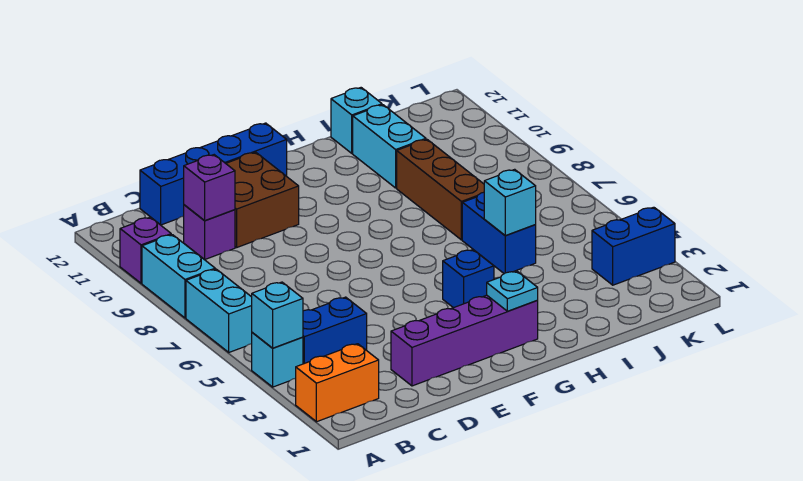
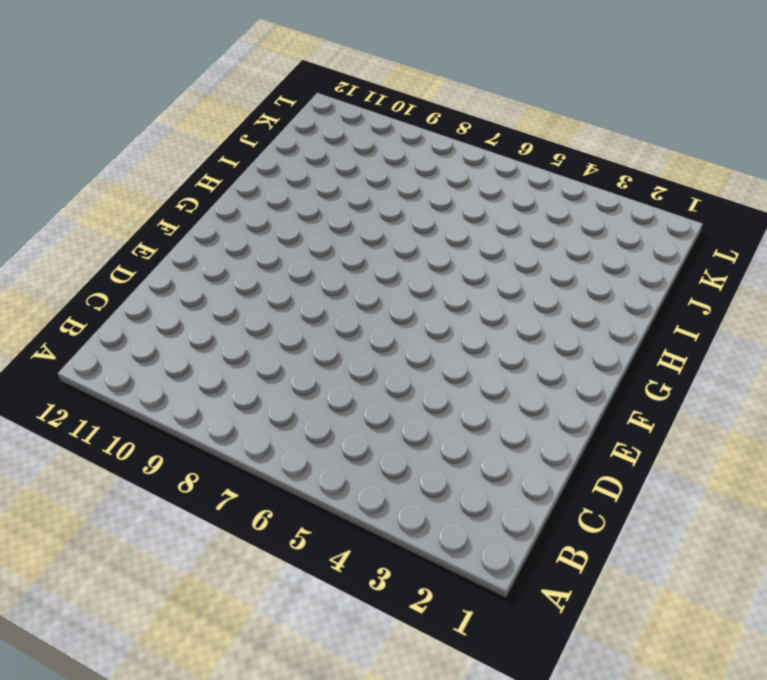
none -> orange 1x2 brick [296,344,379,422]
none -> cyan 1x1 brick [252,332,303,387]
none -> cyan 1x2 brick [186,269,252,352]

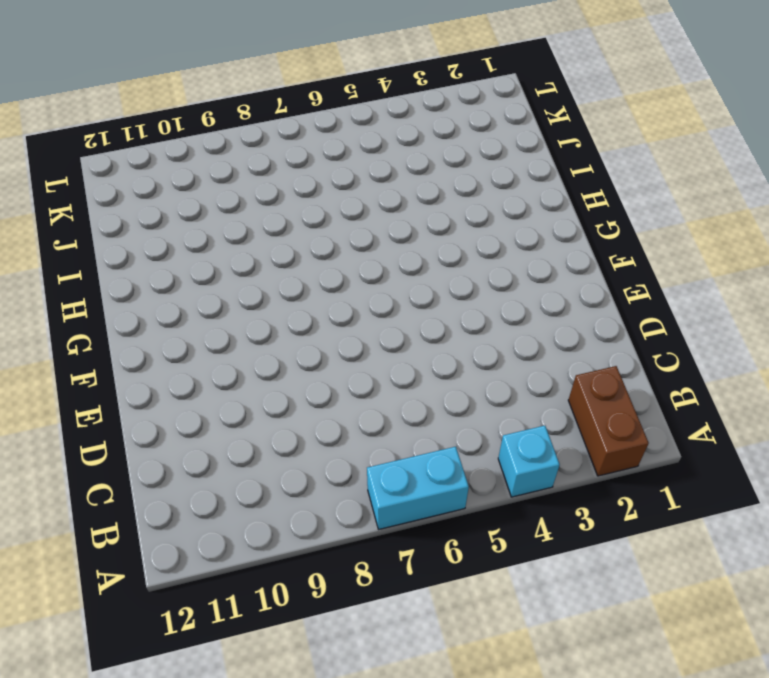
brown 1x2 brick [568,366,649,476] -> orange 1x2 brick [296,344,379,422]
none -> cyan 1x2 brick [142,235,215,318]
none -> purple 1x1 brick [120,217,171,283]
none -> blue 1x2 brick [303,297,367,364]

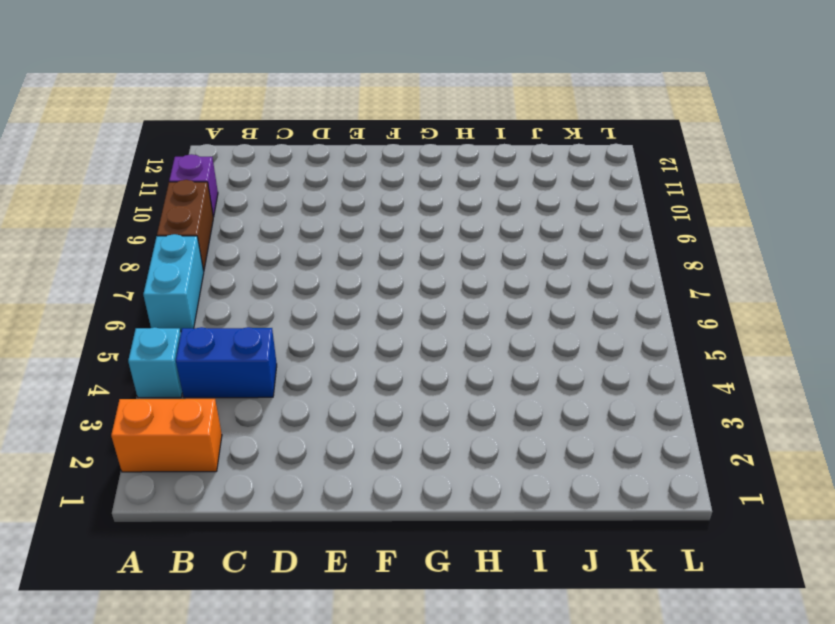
brown 1x2 brick [157,180,213,271] -> cyan 1x2 brick [142,235,215,318]
none -> purple 1x1 brick [184,205,235,260]
none -> blue 1x4 brick [140,123,287,225]
none -> purple 1x4 brick [391,295,538,386]

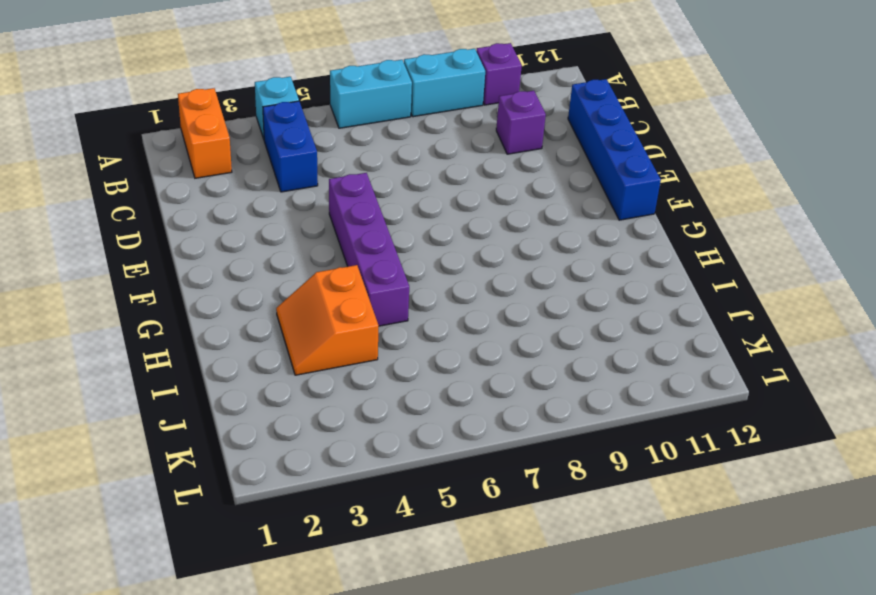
purple 1x4 brick [329,173,409,326] -> purple 1x4 brick moved to [391,295,538,386]
orange 2x2 slope [276,265,379,375] -> none
none -> brown 2x2 brick [226,152,299,248]
none -> blue 1x1 brick [443,250,494,308]
none -> blue 1x2 brick [462,192,536,274]

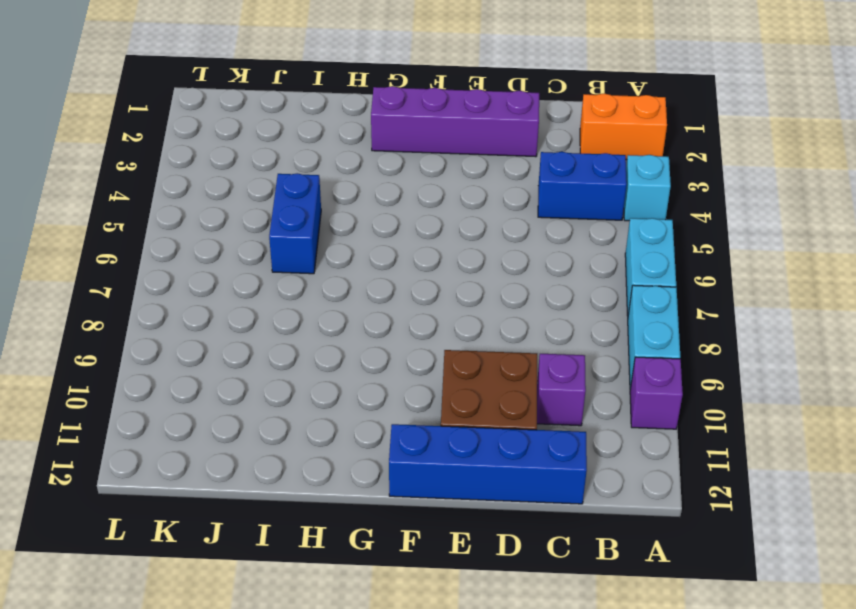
none -> blue 1x1 brick [443,250,494,308]
none -> brown 1x3 brick [397,139,484,240]
none -> cyan 1x2 brick [353,105,426,188]

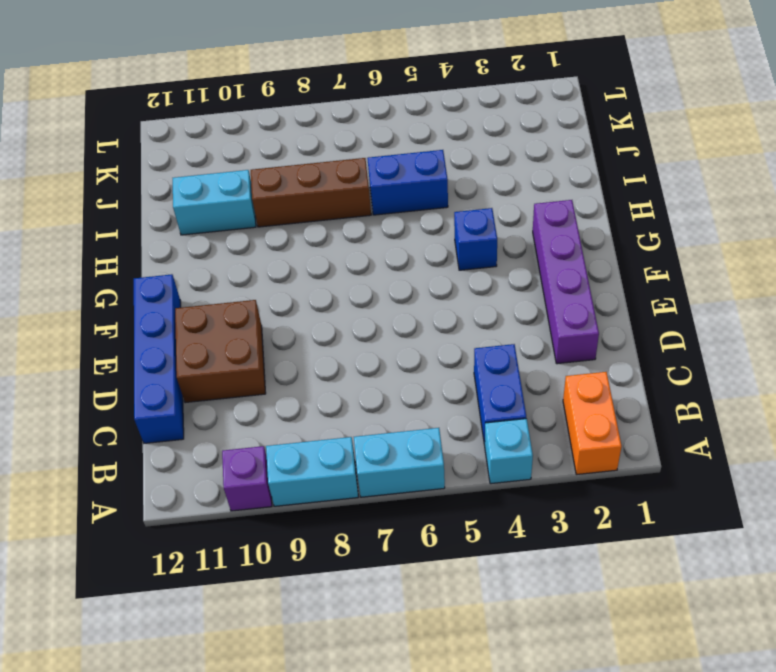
none -> purple 1x1 brick [184,205,235,260]
none -> cyan 1x1 brick [331,88,382,153]
none -> blue 1x2 brick [592,207,675,285]

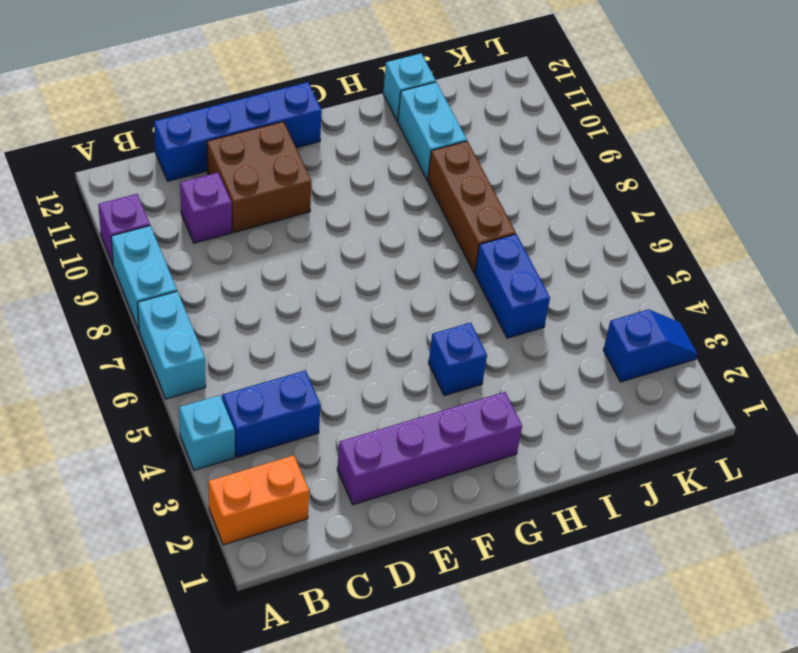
blue 1x2 slope [603,309,697,382] -> blue 1x2 brick [592,207,675,285]
none -> cyan 1x1 brick [252,282,303,348]
none -> purple 1x1 brick [184,155,235,221]
none -> cyan 1x1 plate [487,271,538,311]

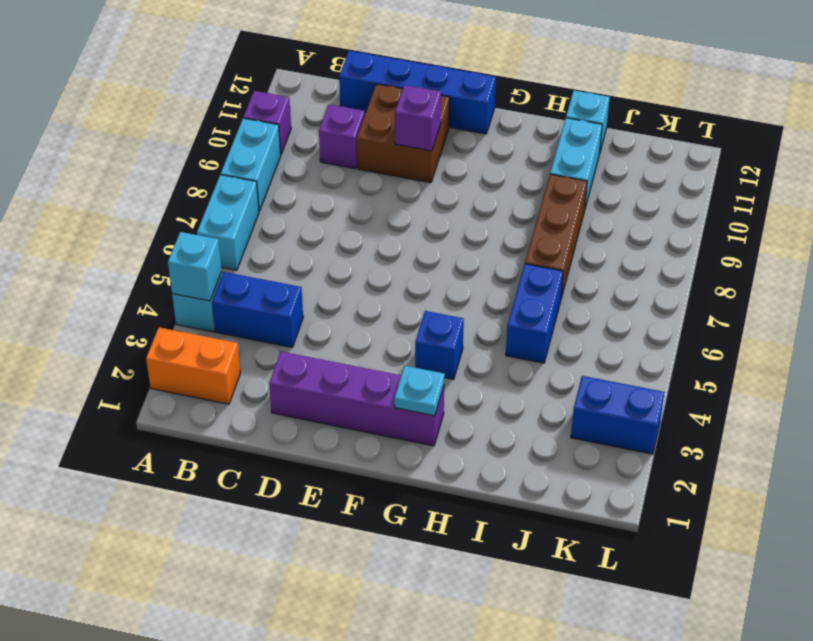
purple 1x1 brick [395,85,441,151] -> purple 1x1 brick moved to [184,155,235,221]
none -> cyan 1x1 brick [484,169,536,236]

